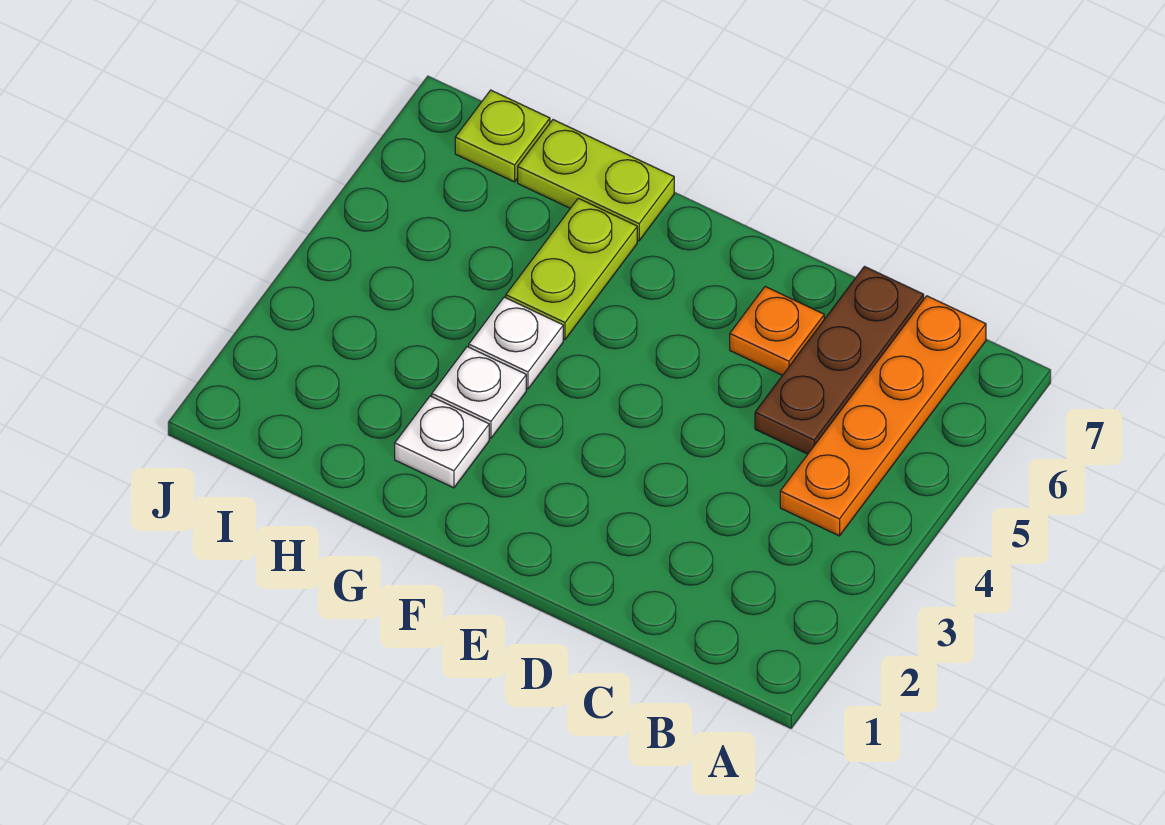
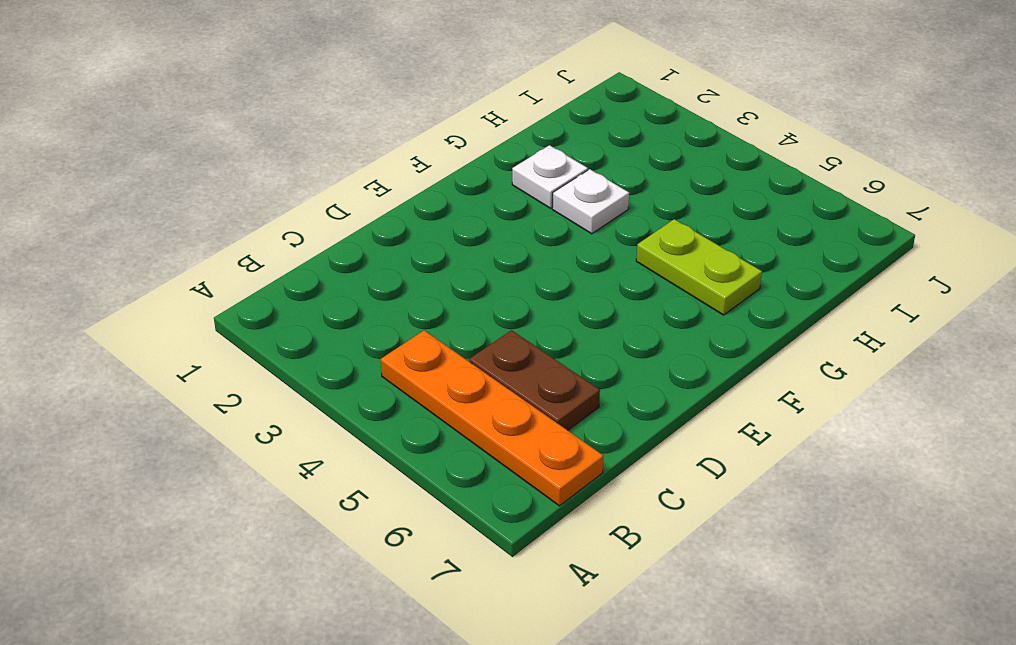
brown 1x2 plate [469,330,600,430] -> brown 1x3 plate [755,267,924,454]
none -> orange 1x1 plate [730,287,824,375]
none -> white 1x1 plate [469,297,563,389]

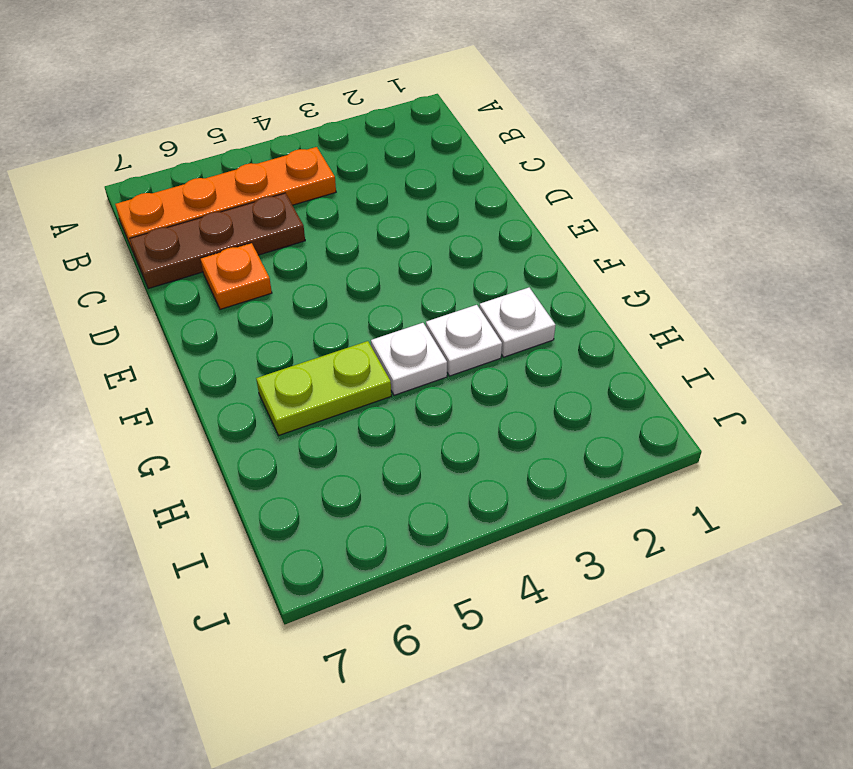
none -> lime 1x2 plate [518,120,674,241]
none -> lime 1x1 plate [455,90,550,182]

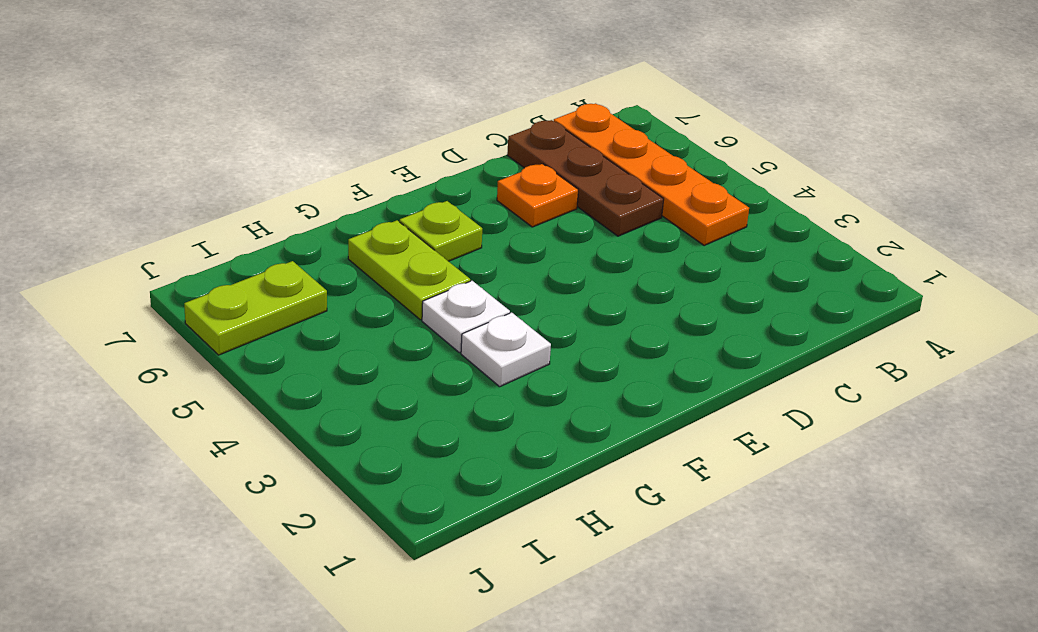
lime 1x1 plate [400,201,482,261] -> lime 1x1 plate moved to [455,90,550,182]
lime 1x2 plate [184,261,327,355] -> lime 1x2 plate moved to [518,120,674,241]
none -> white 1x1 plate [395,396,489,488]

